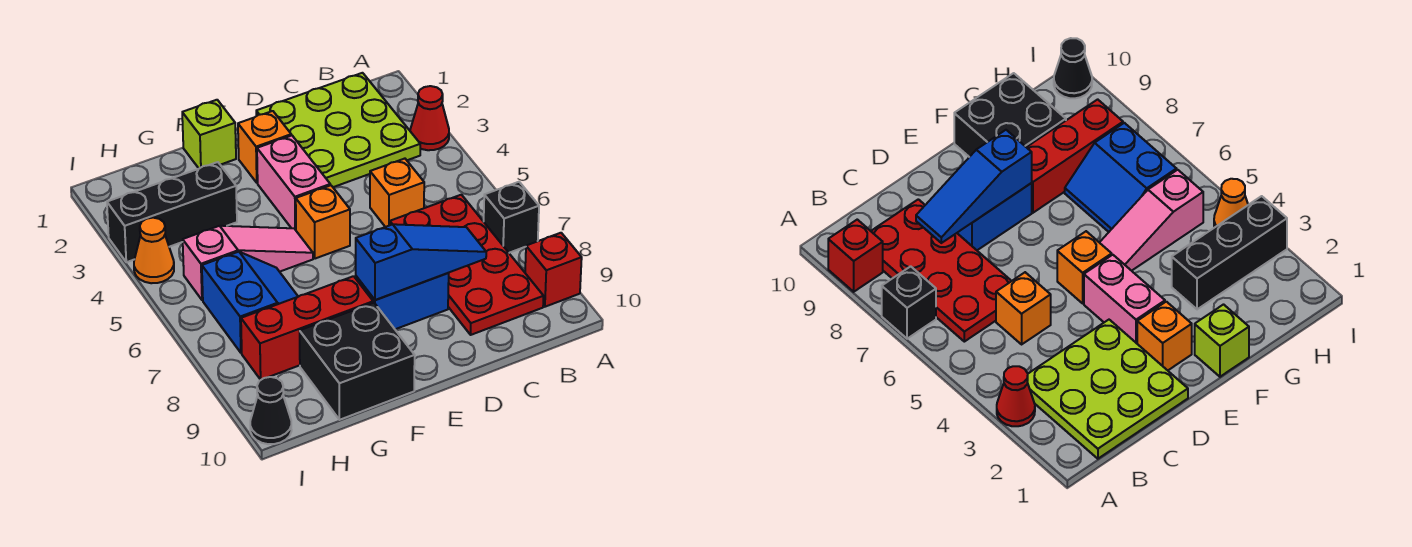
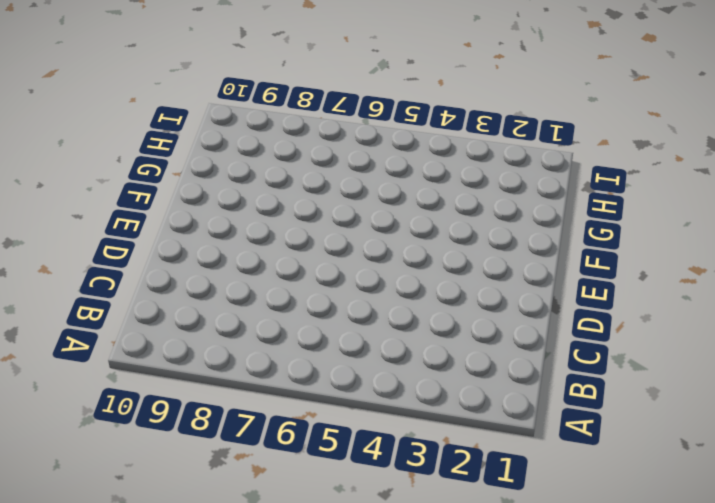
none -> red 1x1 cone [410,86,449,150]
none -> black 1x1 brick [484,182,539,253]
none -> red 1x1 brick [525,233,582,307]

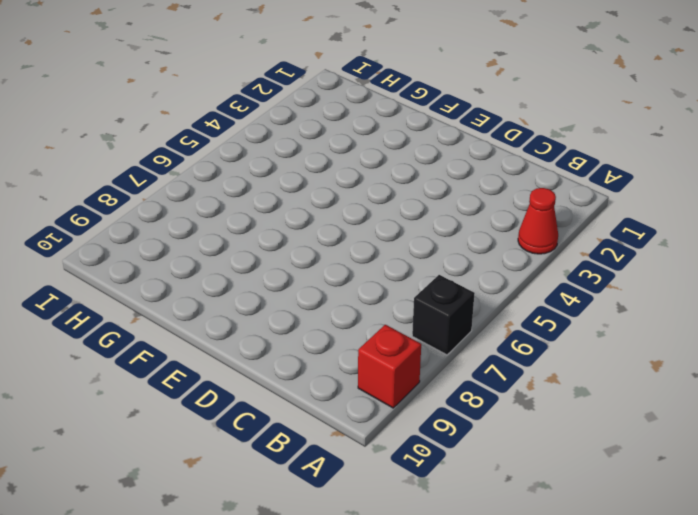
none -> lime 3x3 plate [256,73,420,187]
none -> red 2x4 plate [390,195,544,335]
none -> orange 1x1 brick [370,159,424,227]

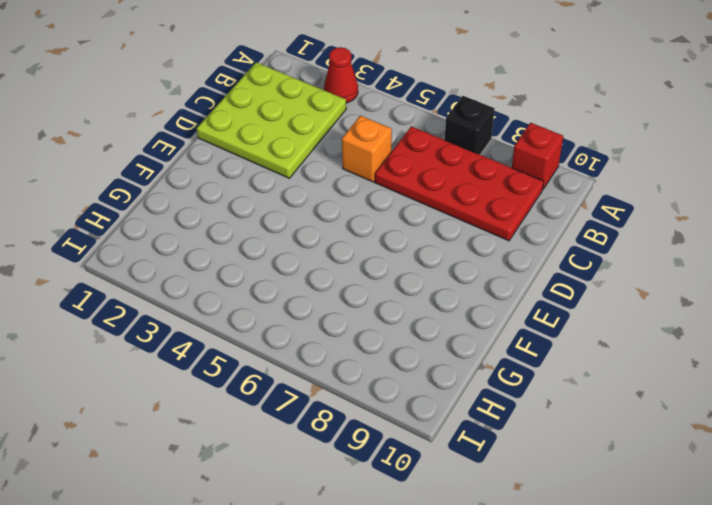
none -> blue 1x2 brick [356,273,449,329]
none -> orange 1x1 brick [238,111,291,183]
none -> pink 1x2 brick [257,135,330,230]

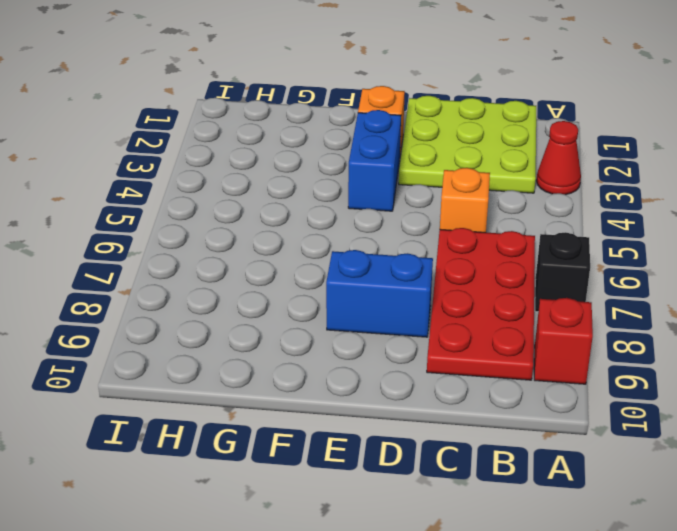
blue 1x2 brick [348,110,401,211] -> pink 1x2 brick [257,135,330,230]
none -> orange 1x1 brick [296,185,350,259]
none -> lime 1x1 brick [182,100,236,169]
none -> pink 1x3 slope [183,226,313,300]

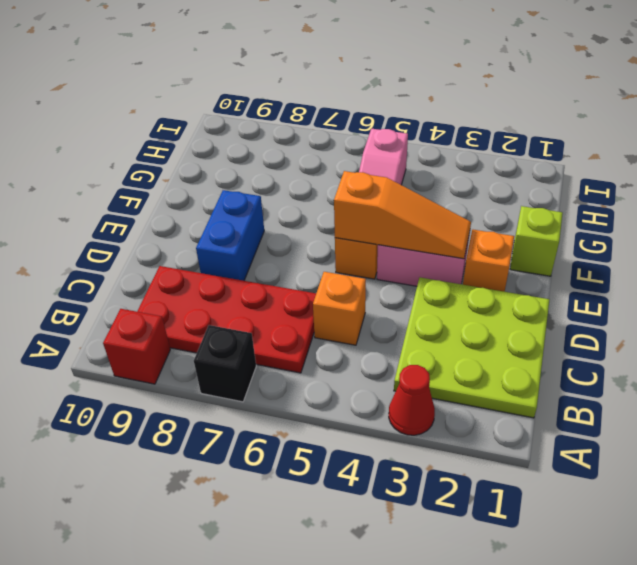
orange 1x3 slope [334,171,471,259] -> none
none -> red 1x3 brick [241,276,373,380]
none -> black 2x2 brick [300,303,415,420]
none -> black 1x3 brick [107,162,237,262]

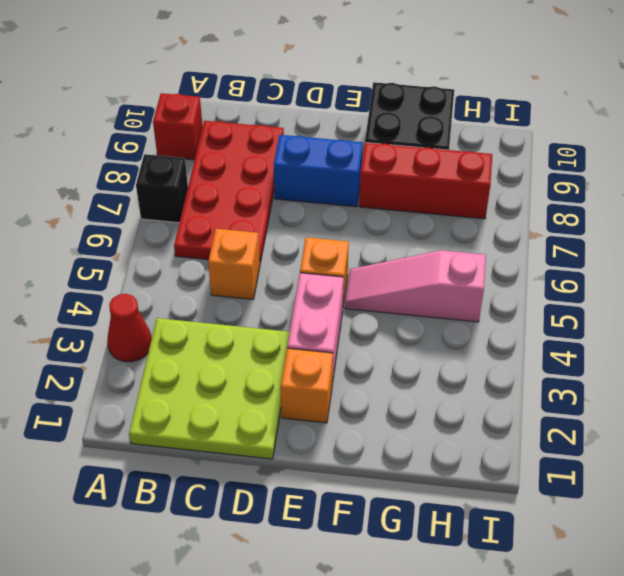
none -> lime 1x1 brick [182,100,236,169]
none -> black 1x3 brick [107,162,237,262]
none -> blue 2x2 slope [202,252,298,353]

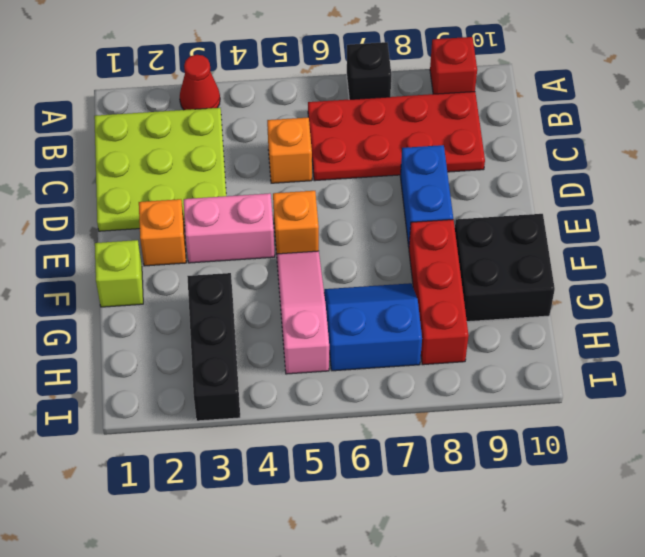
none -> orange 1x1 cone [134,218,174,283]
none -> black 1x1 cone [250,377,292,444]
none -> blue 1x3 slope [356,224,486,300]

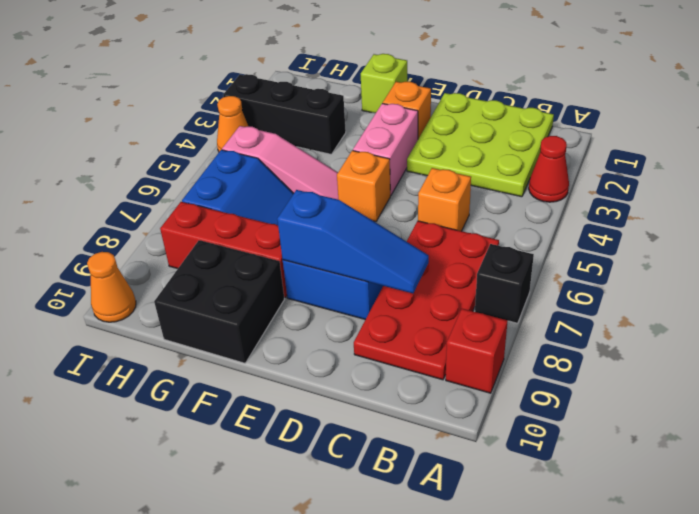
orange 1x1 cone [87,252,136,322] -> black 1x1 cone [250,377,292,444]

